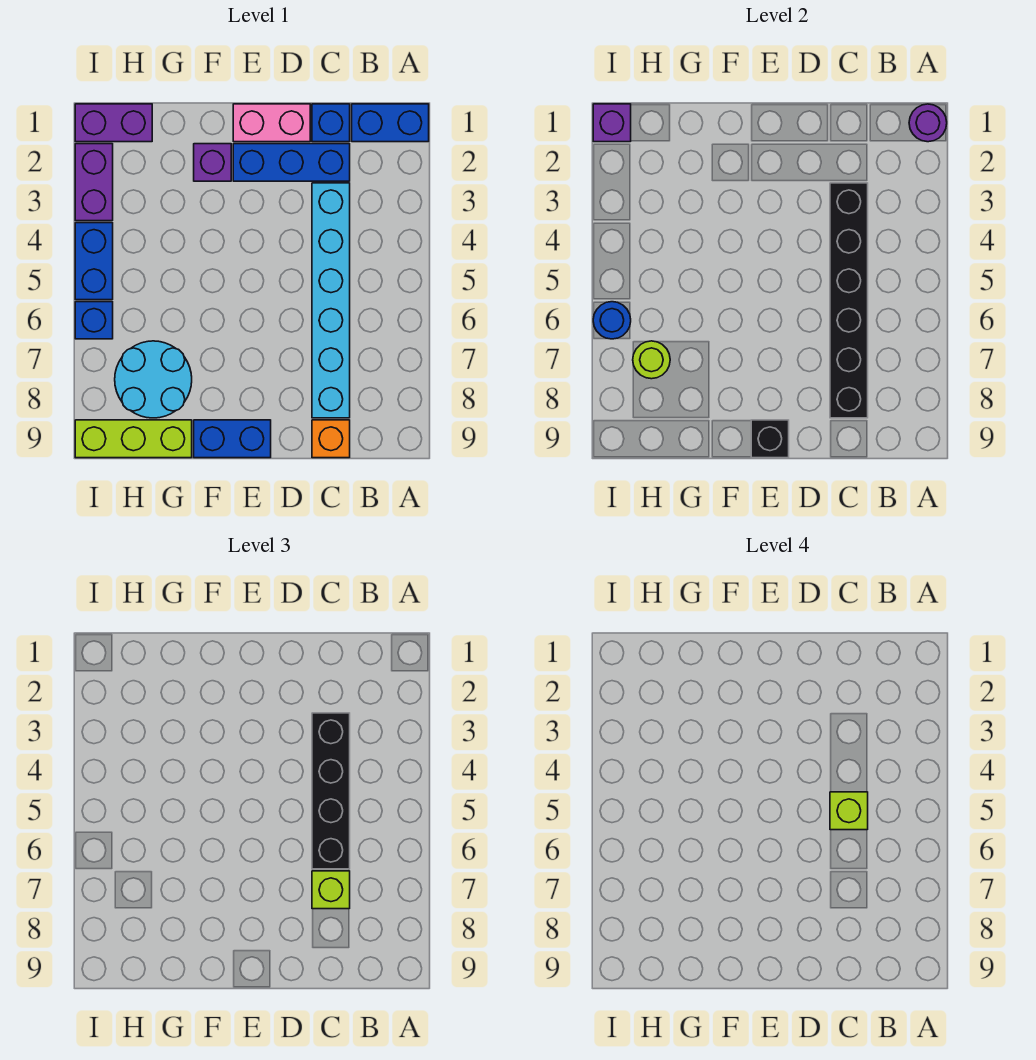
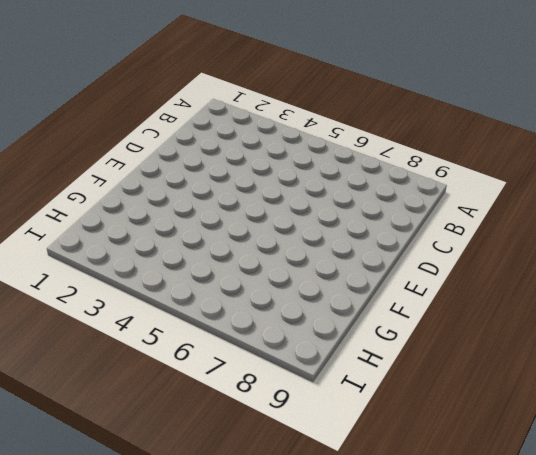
none -> blue 1x2 brick [352,104,429,142]
none -> blue 1x1 brick [312,104,350,142]
none -> blue 1x3 brick [233,144,350,181]

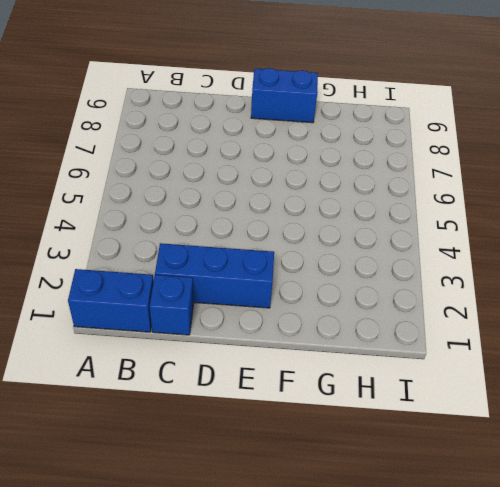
none -> cyan 1x6 brick [312,183,350,418]
none -> orange 1x1 brick [312,420,350,458]
none -> pink 1x2 brick [233,104,310,142]

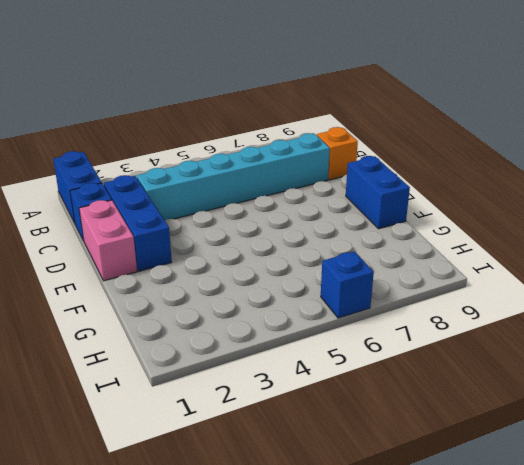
none -> purple 1x1 brick [194,144,231,181]
none -> cyan 2x2 round brick [115,341,192,418]
none -> lime 1x3 brick [75,420,192,458]

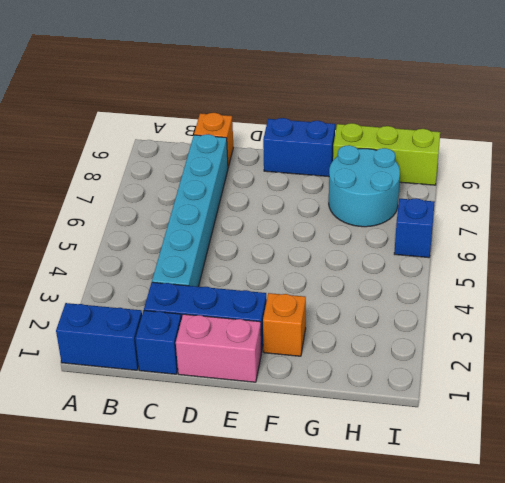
orange 1x1 brick [263,293,306,356] -> purple 1x1 brick [194,144,231,181]
none -> purple 1x2 brick [75,104,152,142]
none -> purple 1x2 brick [75,144,113,221]
none -> blue 1x2 brick [75,223,113,300]

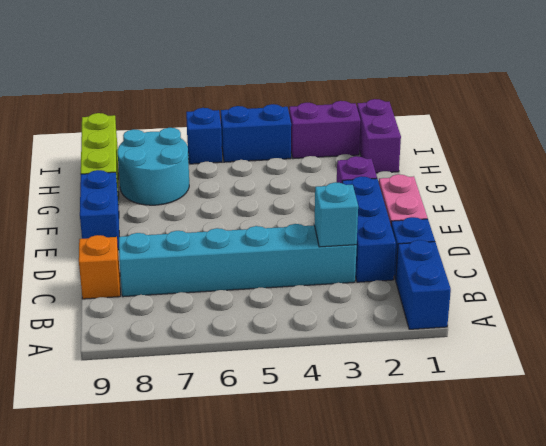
cyan 1x1 brick [314,182,358,247] -> black 1x6 brick [830,183,868,418]
none -> purple 1x1 round brick [909,104,947,142]
none -> black 1x1 brick [751,420,789,458]
none -> lime 1x1 round brick [633,341,670,379]

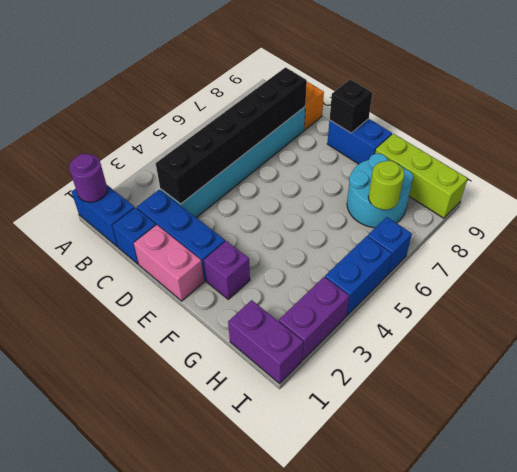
none -> purple 1x1 brick [593,104,631,142]
none -> blue 1x1 round brick [593,302,631,339]
none -> black 1x4 brick [312,713,350,869]

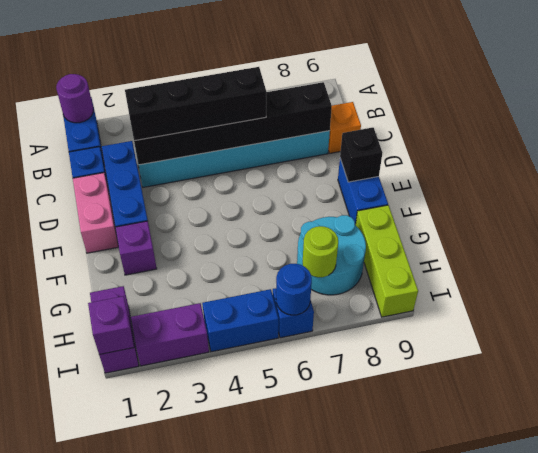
none -> lime 1x1 brick [312,871,350,909]
none -> lime 1x1 brick [830,792,868,830]

